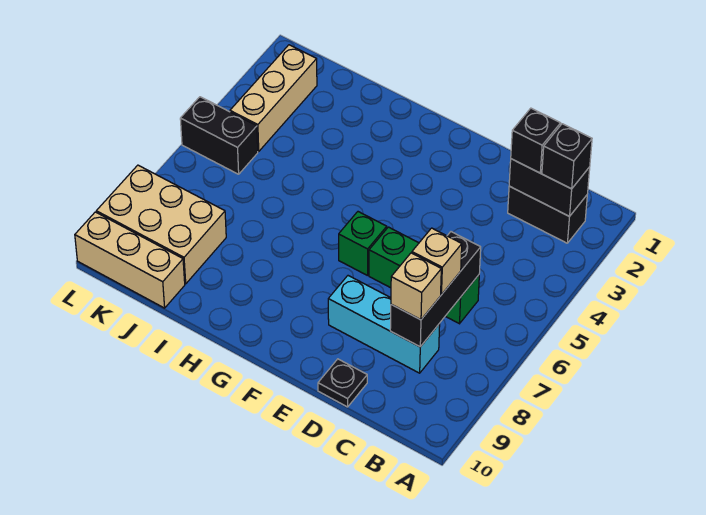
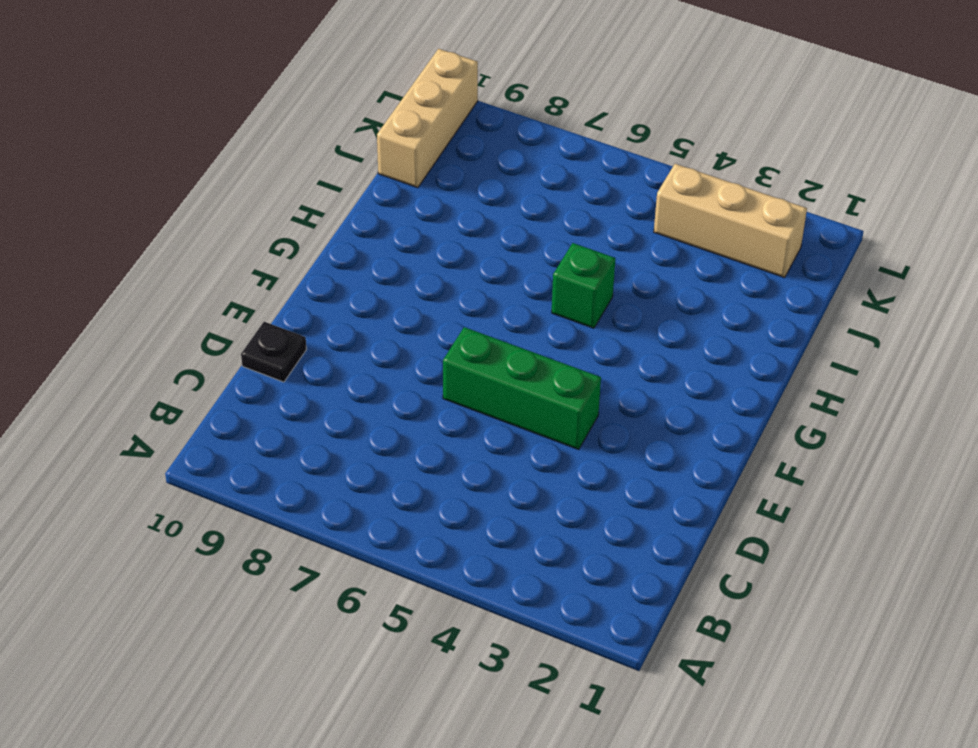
green 1x3 brick [443,327,601,449] -> green 1x3 brick turned to [369,227,479,324]
green 1x1 brick [552,243,615,328] -> green 1x1 brick moved to [339,212,387,275]
none -> black 1x2 brick [508,186,587,243]
none -> cyan 1x3 brick [328,276,440,373]
none -> tan 2x3 brick [96,165,226,284]

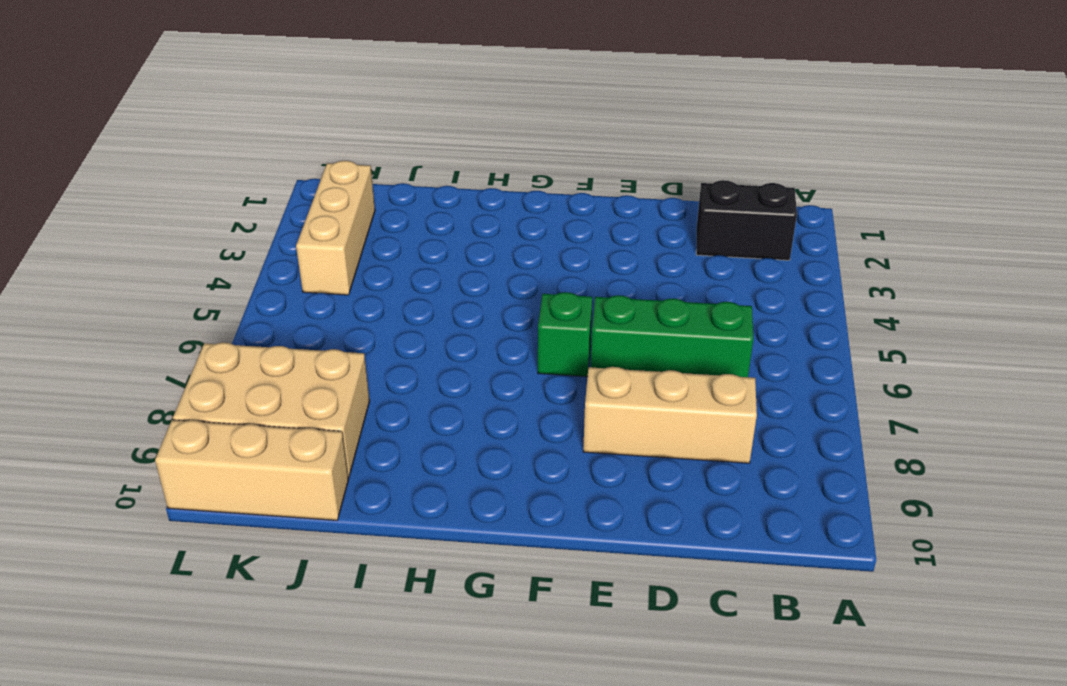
tan 1x3 brick [583,367,757,463] -> cyan 1x3 brick [328,276,440,373]
none -> black 1x1 plate [318,359,367,407]
none -> black 1x2 brick [180,97,258,174]
none -> black 1x2 brick [509,159,590,216]

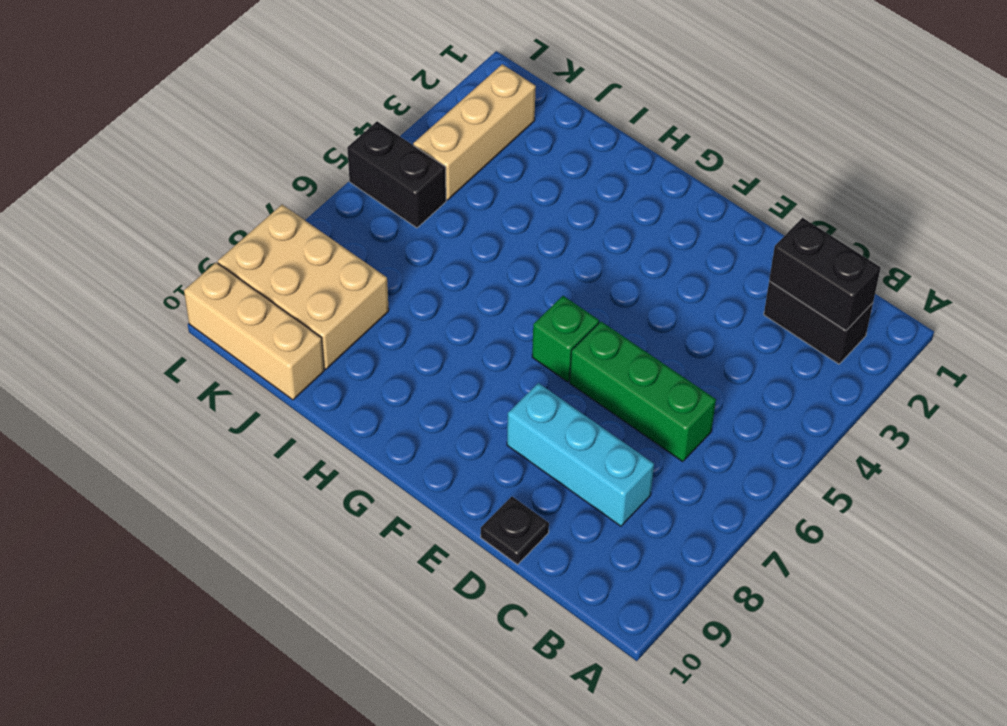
none -> black 1x3 brick [390,232,481,347]
none -> black 1x1 brick [542,124,592,189]
none -> black 1x1 brick [511,108,561,173]

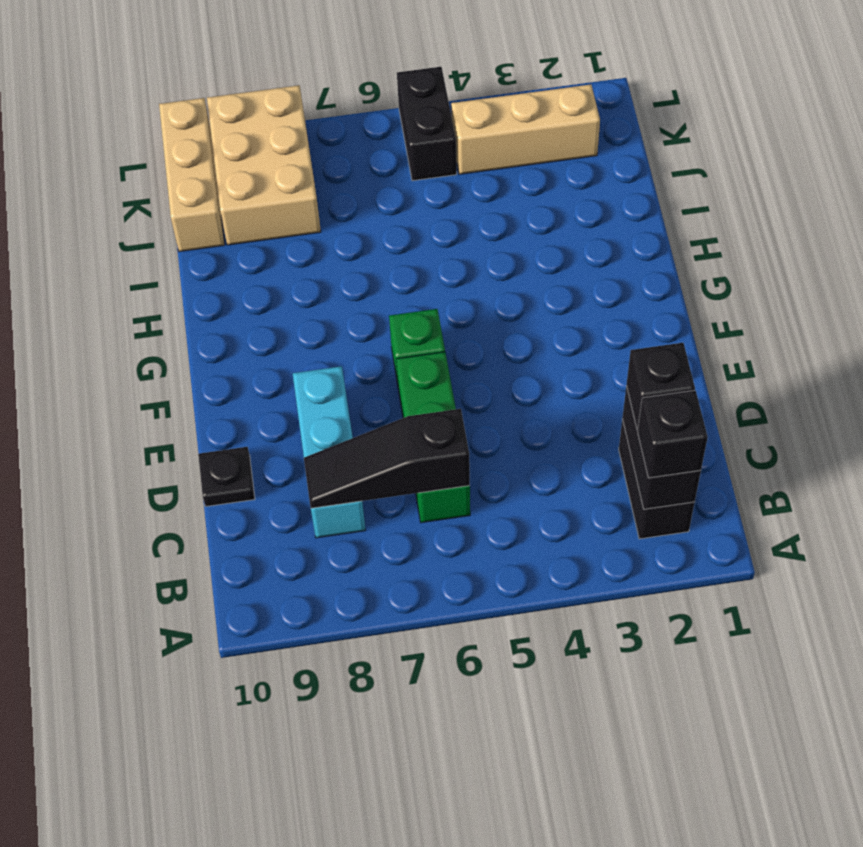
black 1x3 slope [304,409,470,508] -> black 1x3 brick [390,232,481,347]
none -> tan 1x1 brick [412,228,462,294]
none -> tan 1x1 brick [391,253,441,320]

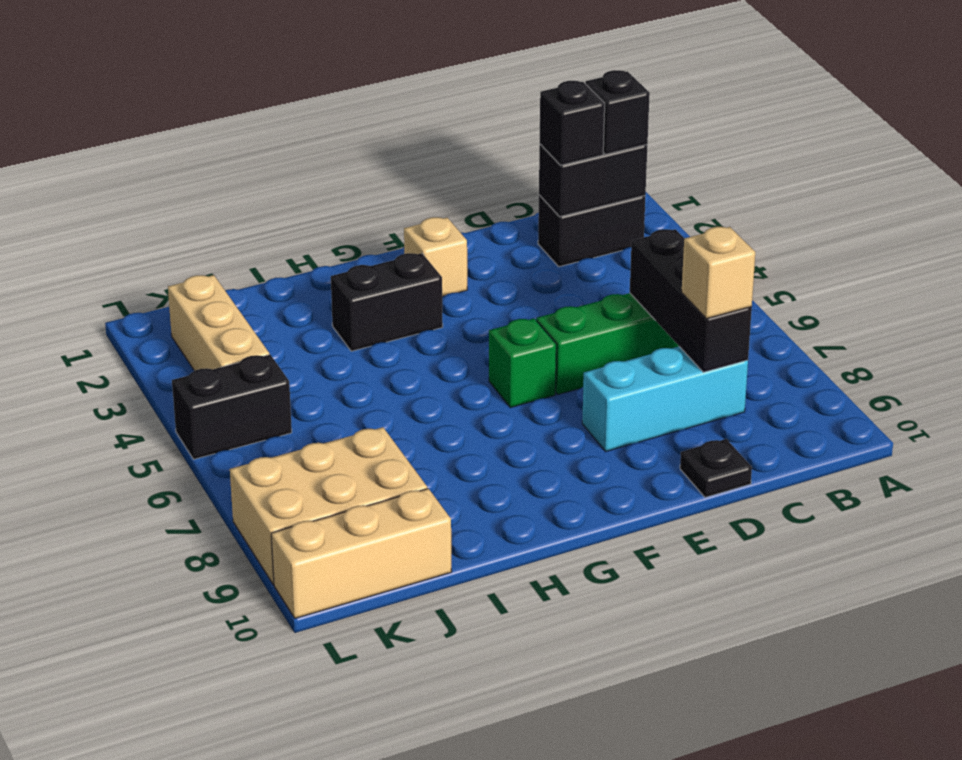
tan 1x1 brick [404,217,467,297] -> tan 1x1 brick moved to [412,228,462,294]
black 1x2 brick [331,253,443,351] -> none

